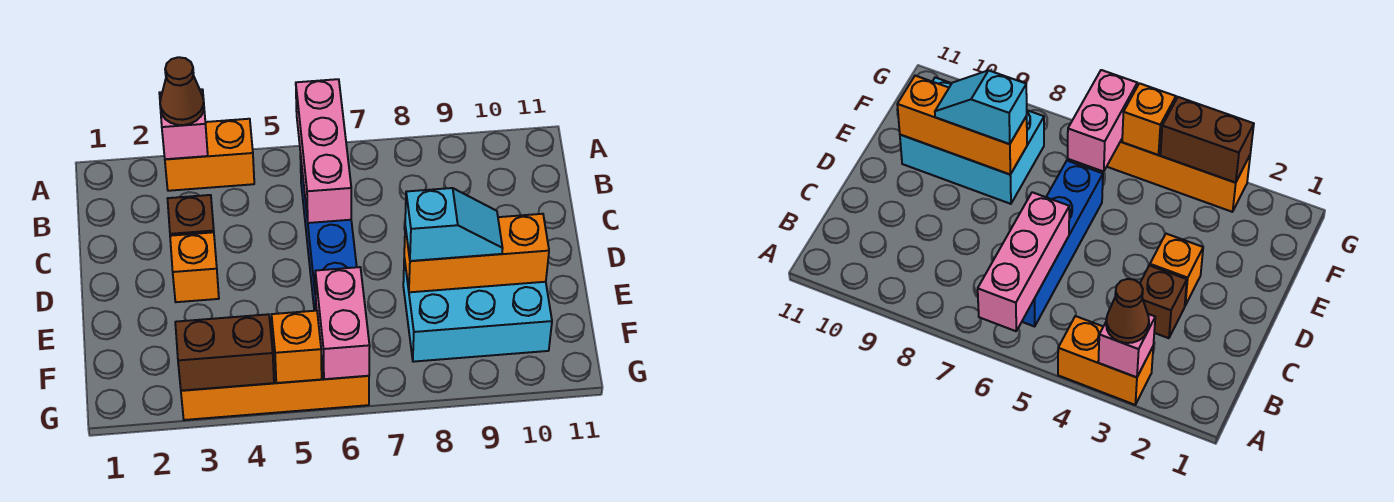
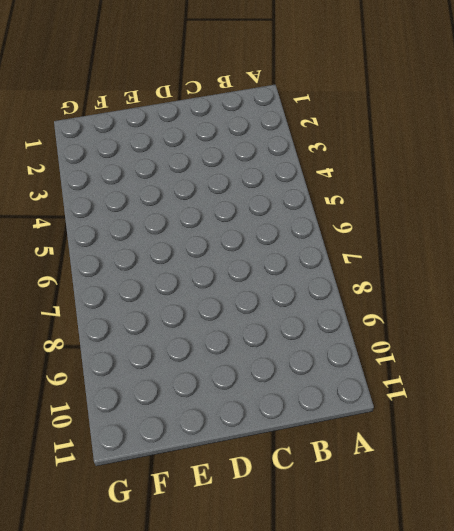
none -> orange 1x2 brick [165,119,254,191]
none -> blue 1x4 brick [300,153,357,311]
none -> brown 1x1 brick [168,195,214,236]

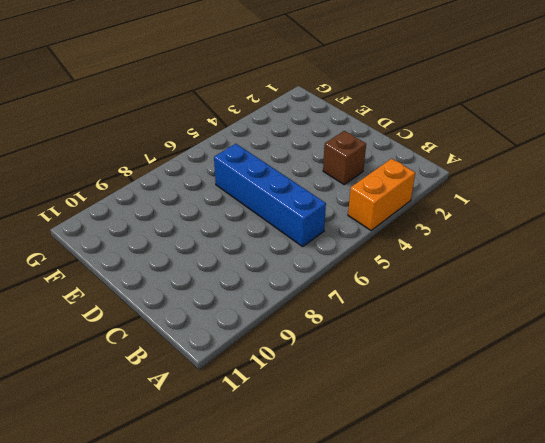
none -> orange 1x1 brick [170,232,219,302]
none -> cyan 2x3 brick [403,258,552,362]
none -> orange 1x4 brick [181,345,369,420]

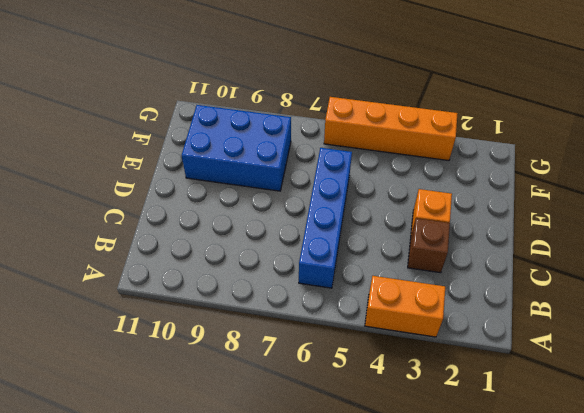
blue 2x3 brick [182,105,291,191] -> cyan 2x3 brick [403,258,552,362]
none -> pink 1x1 brick [159,89,208,159]
none -> pink 1x3 brick [296,79,351,223]
none -> orange 1x3 brick [404,214,549,292]

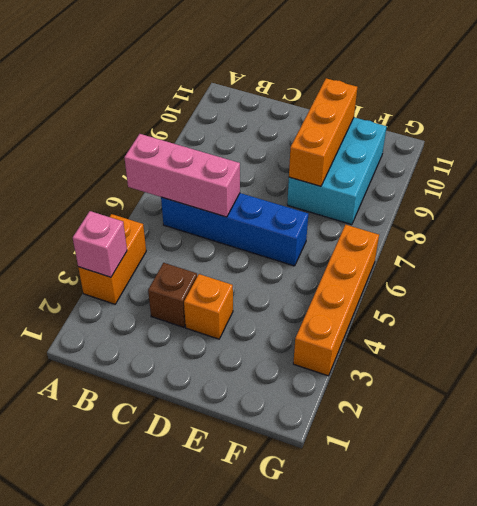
none -> pink 1x2 brick [315,267,370,379]
none -> brown 1x2 brick [175,314,274,391]
none -> orange 1x1 brick [272,311,322,383]

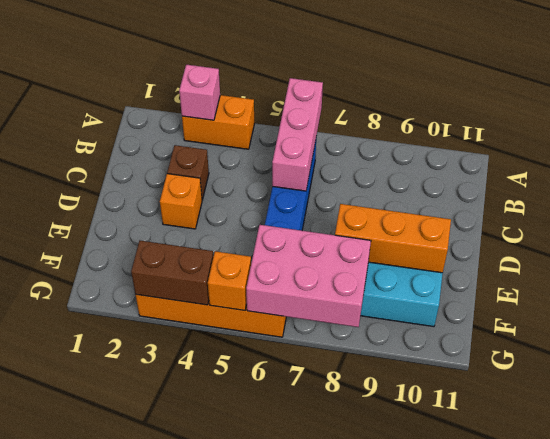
pink 2x3 brick [246,225,371,327] -> pink 1x2 brick [315,267,370,379]
none -> brown 1x1 cone [160,57,204,125]
none -> cyan 1x2 slope [405,188,503,261]

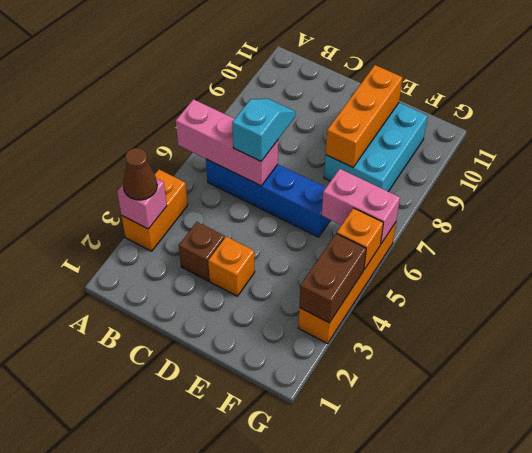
cyan 1x2 slope [232,99,296,161] -> cyan 1x2 slope moved to [405,188,503,261]

